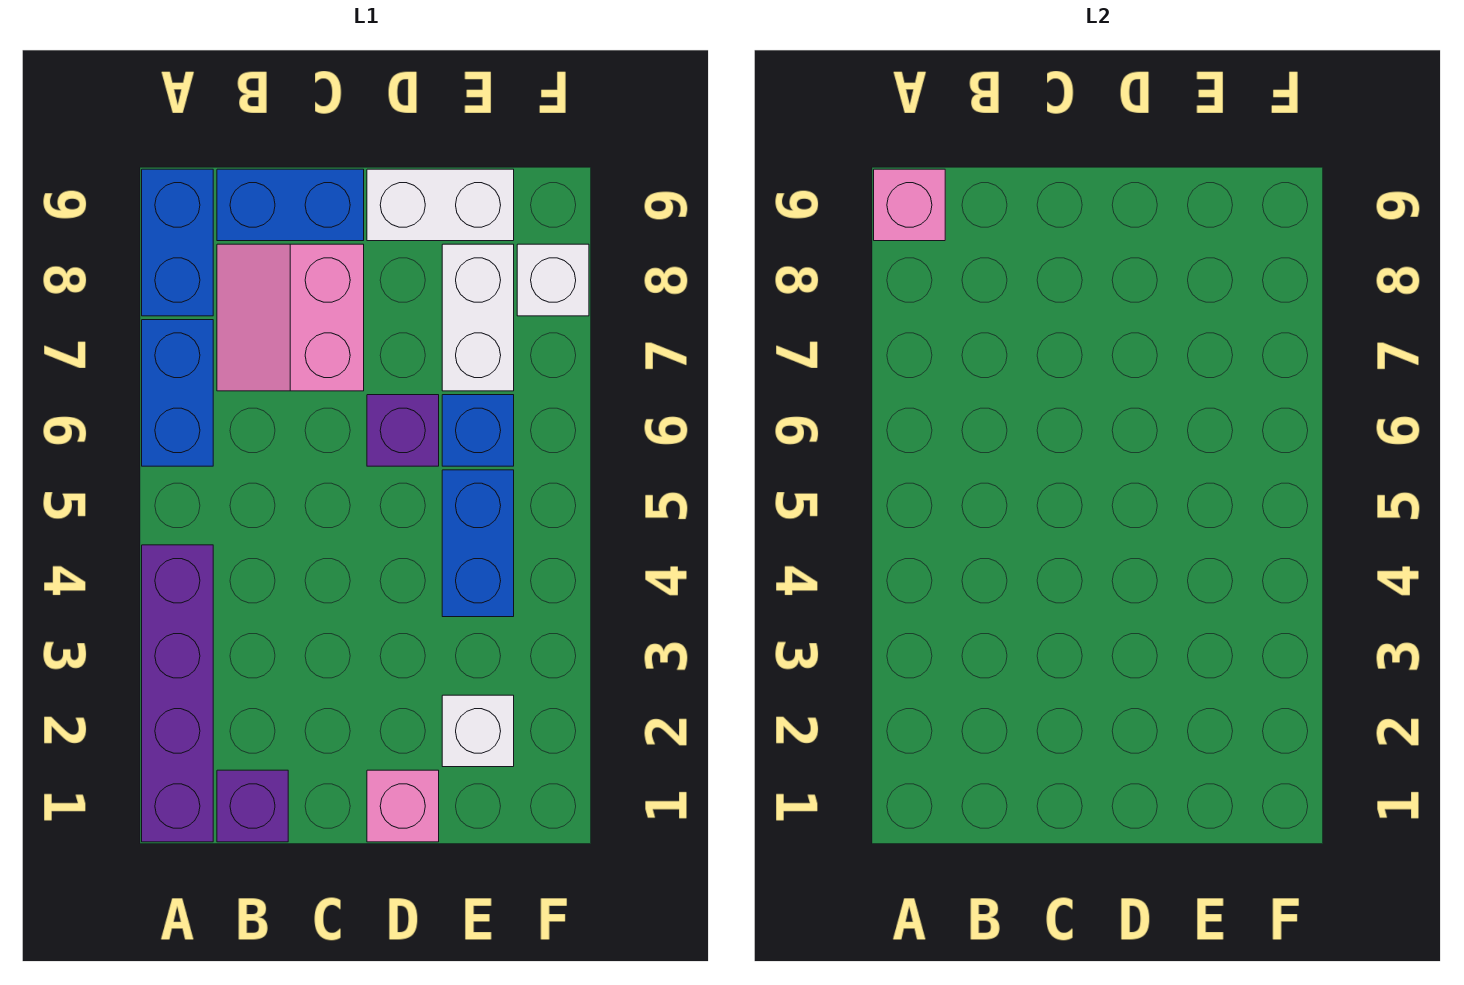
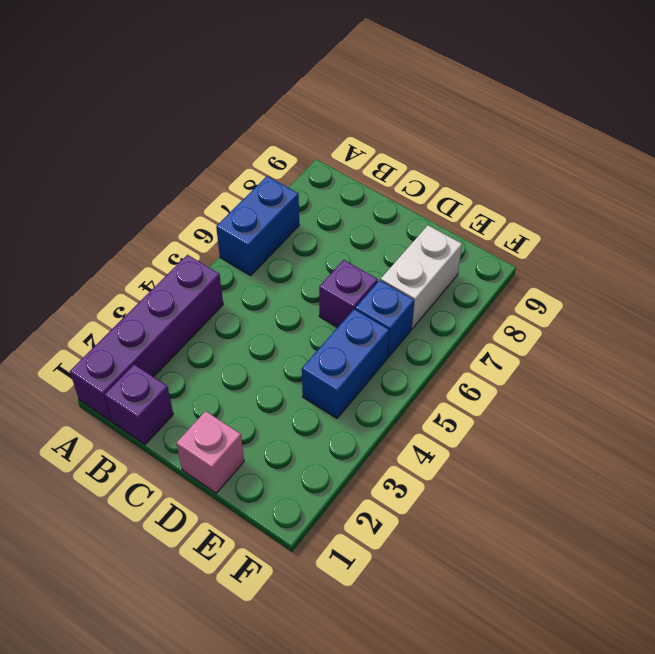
none -> blue 1x2 brick [142,169,213,316]
none -> pink 2x2 slope [217,244,364,391]
none -> blue 1x2 brick [217,169,364,241]

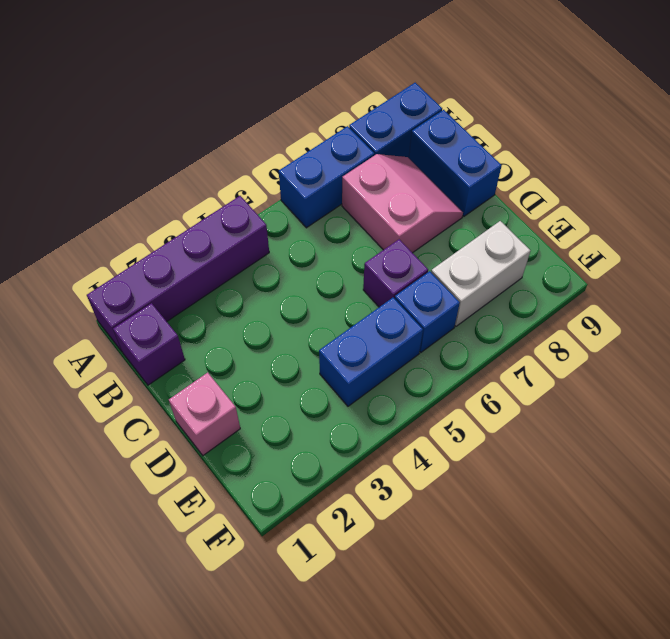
pink 2x2 slope [342,154,463,253] -> pink 2x2 slope turned to [217,244,364,391]
none -> white 1x2 brick [367,169,514,241]
none -> white 1x1 brick [442,695,514,767]
none -> white 1x1 brick [517,244,589,316]

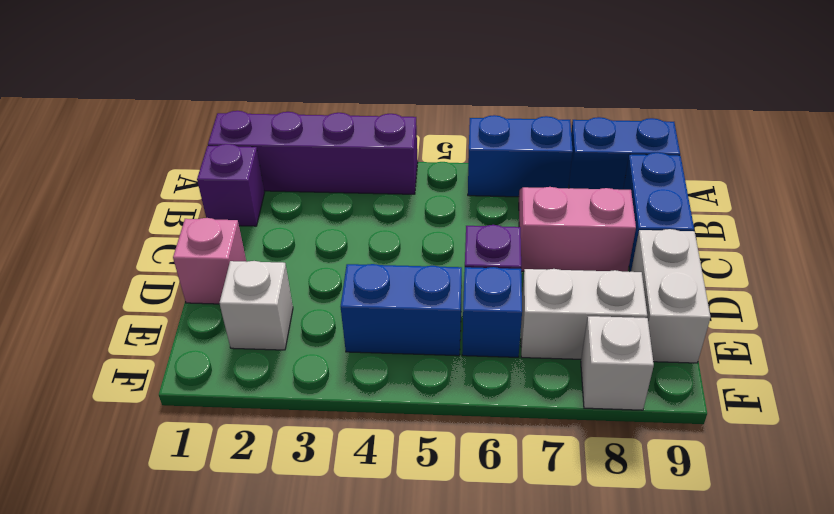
none -> pink 1x1 brick [874,169,945,241]

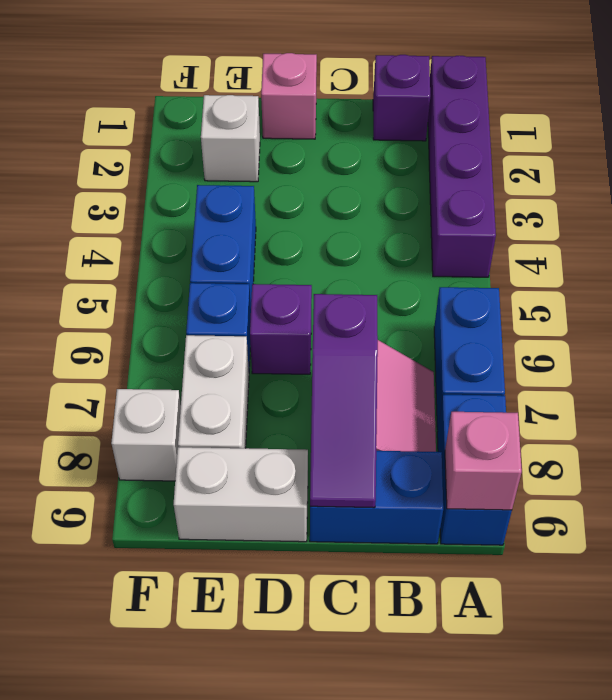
purple 1x3 slope [310,294,378,508] -> none

